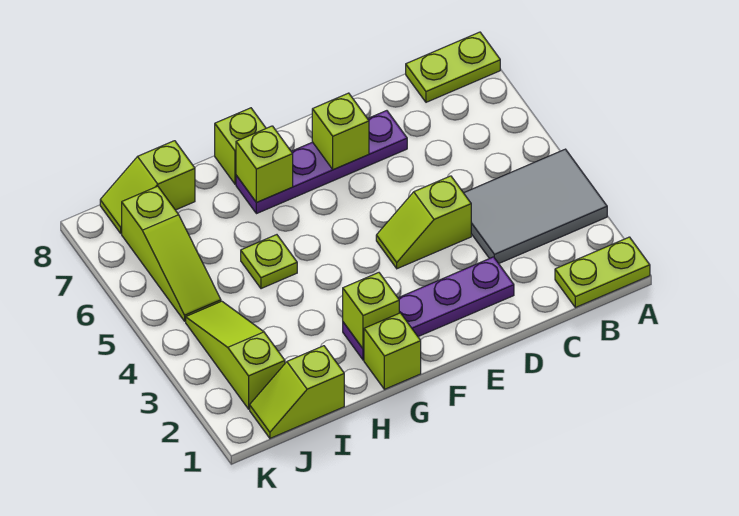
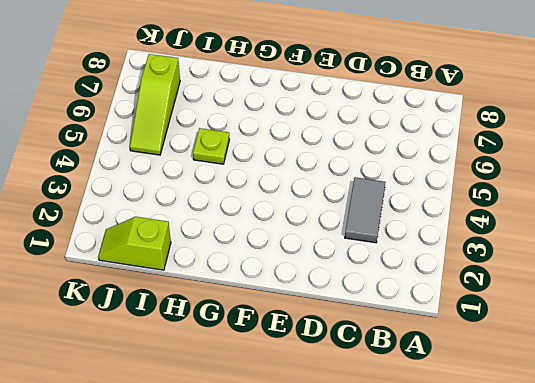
grey 1x2 tile [345,177,386,243] -> grey 2x3 tile [464,149,607,263]
none -> lime 1x2 plate [555,237,650,307]
none -> lime 1x2 plate [406,32,500,102]
none -> purple 1x4 plate [343,257,514,360]

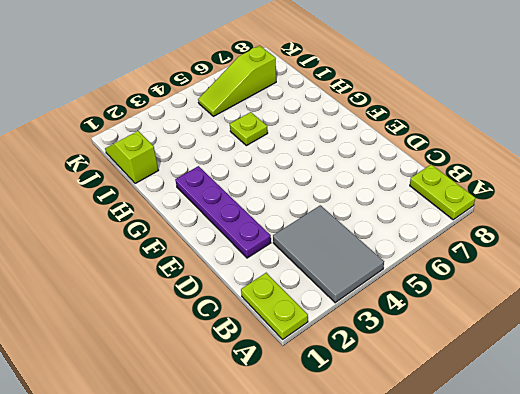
none -> lime 1x2 slope [376,176,471,269]
none -> purple 1x4 plate [236,111,407,214]
none -> lime 1x1 brick [364,313,421,389]

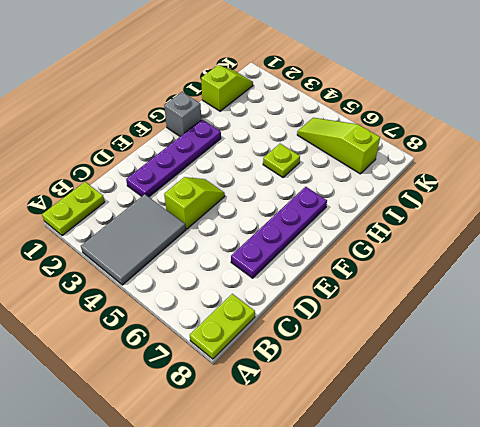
grey 1x1 brick [164,92,201,136] -> lime 1x1 brick [364,313,421,389]
none -> lime 1x1 brick [215,108,266,184]
none -> lime 1x2 slope [100,141,195,233]
none -> lime 1x3 slope [186,301,285,409]

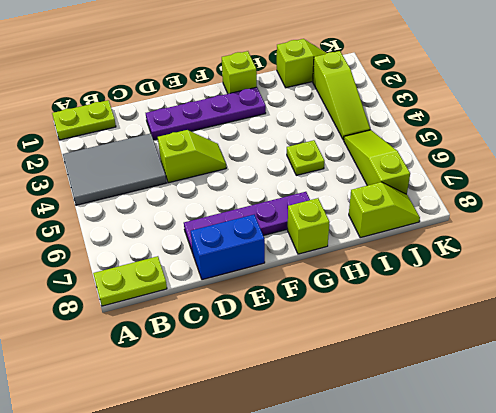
blue 1x2 brick [191,215,265,280] -> none
none -> lime 1x1 brick [312,93,369,170]
none -> lime 1x1 brick [343,273,399,349]
none -> lime 1x1 brick [236,126,293,203]

